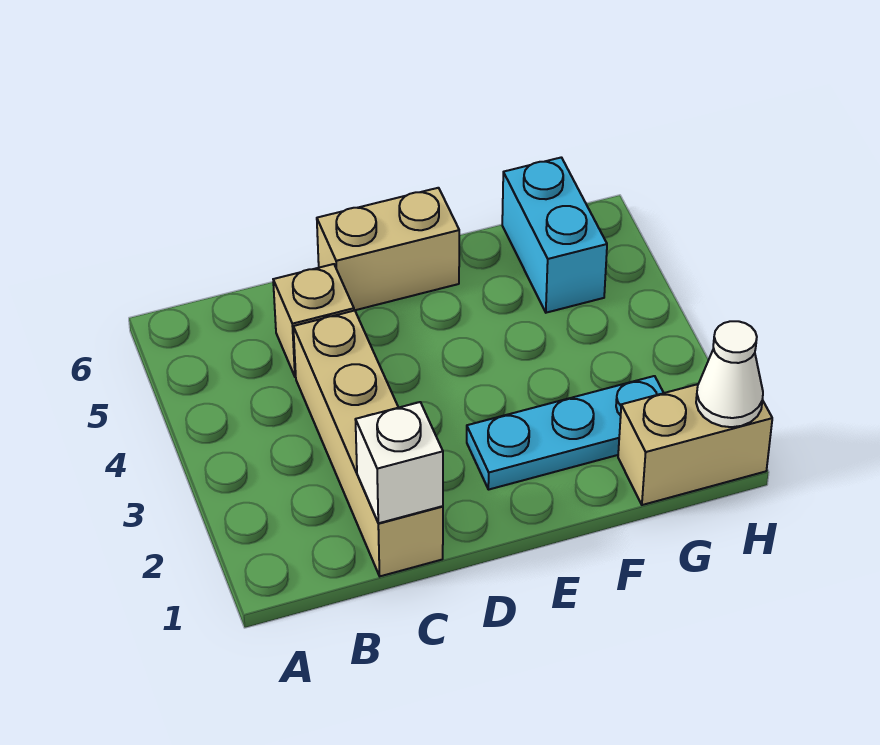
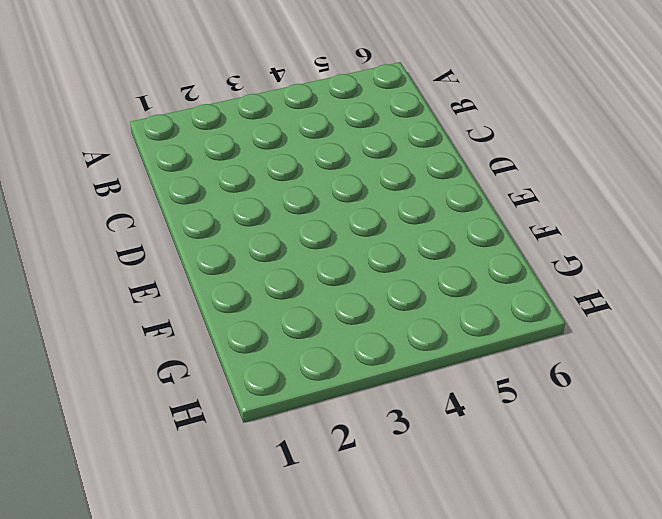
none -> tan 1x4 brick [293,310,443,576]
none -> tan 1x1 brick [273,264,354,377]

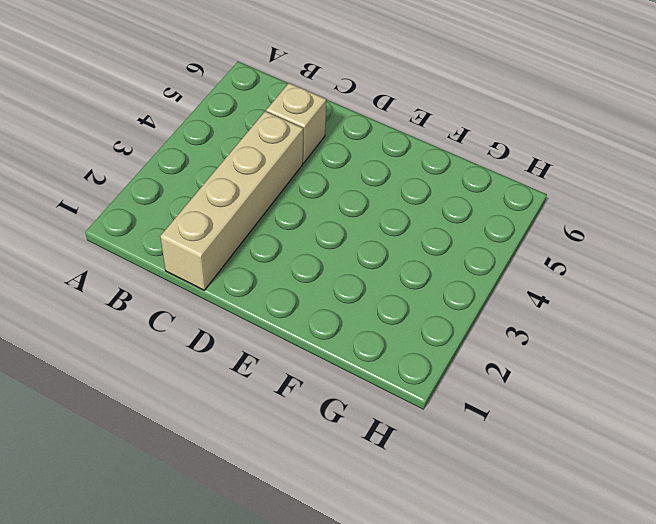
none -> tan 1x2 brick [317,188,459,310]
none -> cyan 1x3 plate [467,376,663,490]

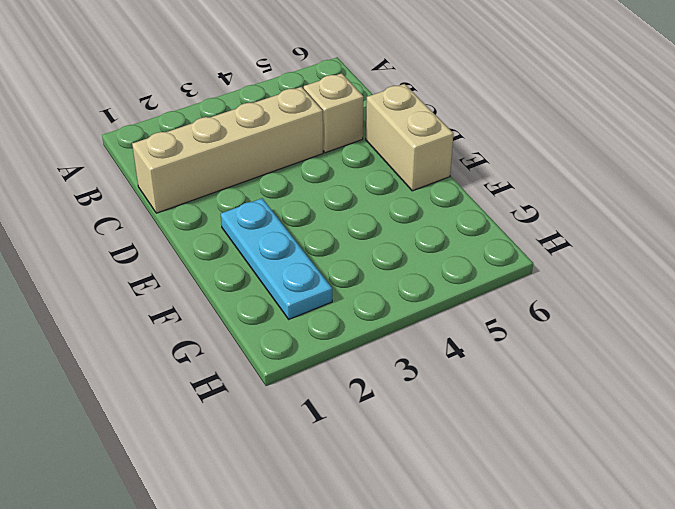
none -> tan 1x2 brick [618,384,772,505]
none -> cyan 1x2 brick [502,157,607,313]

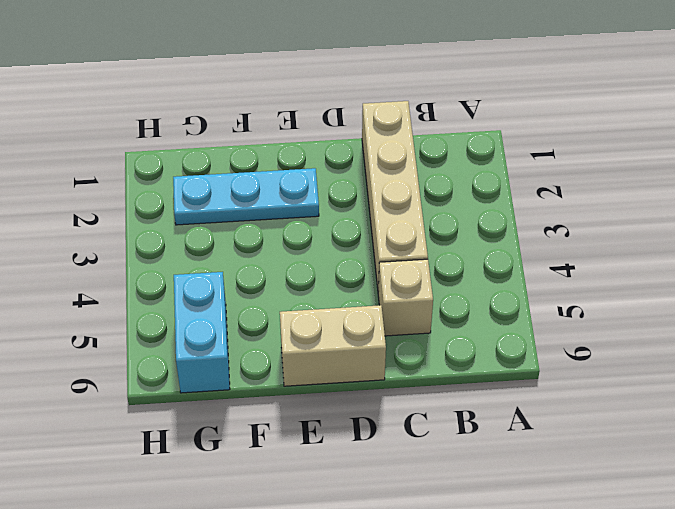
none -> tan 1x2 brick [618,384,772,505]
none -> white 1x1 brick [355,402,443,523]

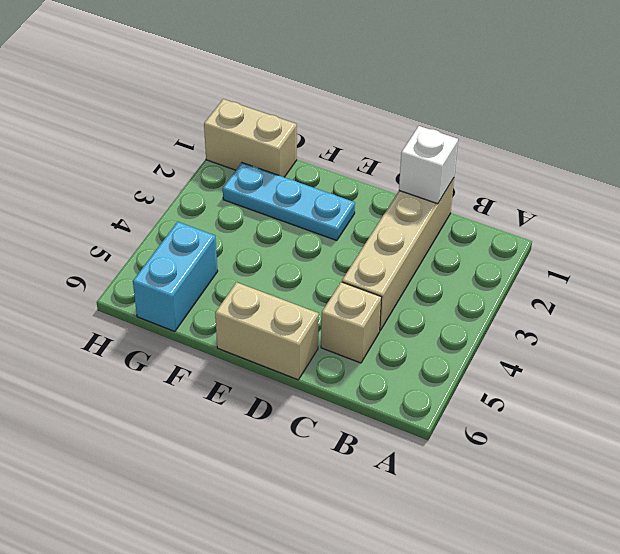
none -> white 1x1 cone [696,321,763,427]

